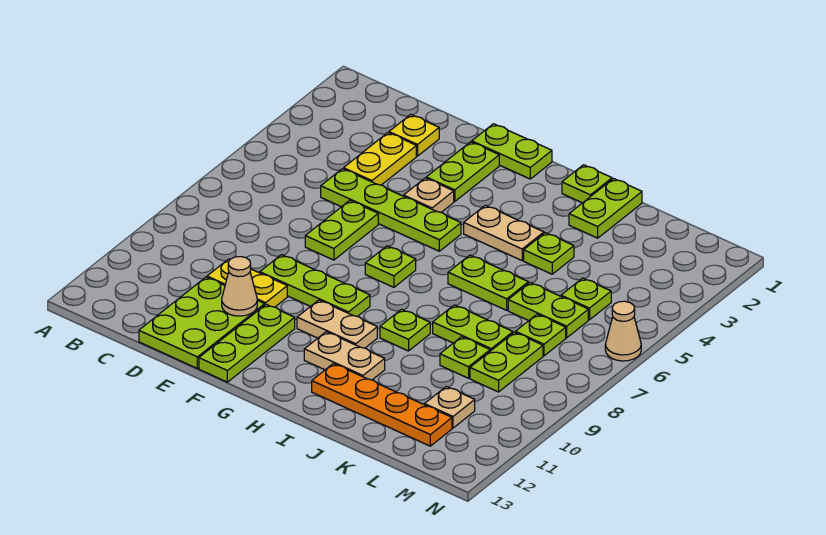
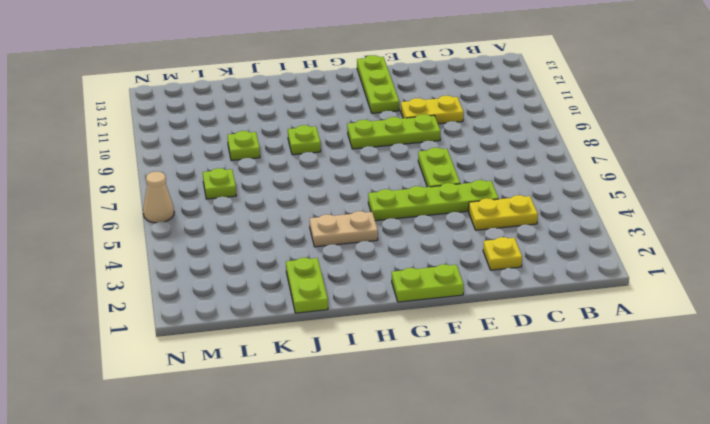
yellow 1x2 plate [469,195,538,230] -> yellow 1x2 plate turned to [344,133,416,185]
none -> lime 2x3 plate [139,277,265,368]
none -> lime 1x2 plate [426,142,499,202]
none -> tan 1x1 plate [404,178,454,212]
none -> lime 1x1 plate [365,246,416,287]

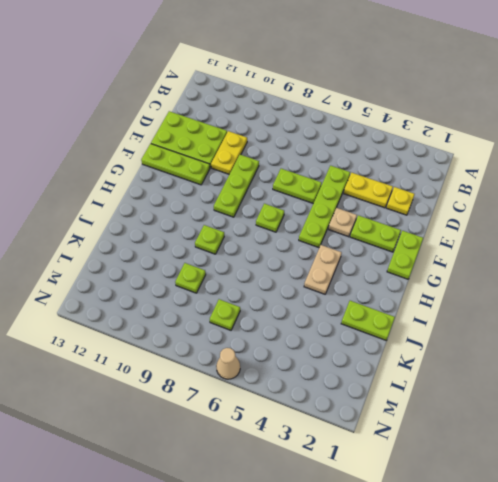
none -> tan 1x2 plate [297,300,377,348]
none -> tan 1x2 plate [304,332,385,380]
none -> lime 1x1 plate [562,165,612,203]
none -> lime 1x2 plate [448,255,528,310]

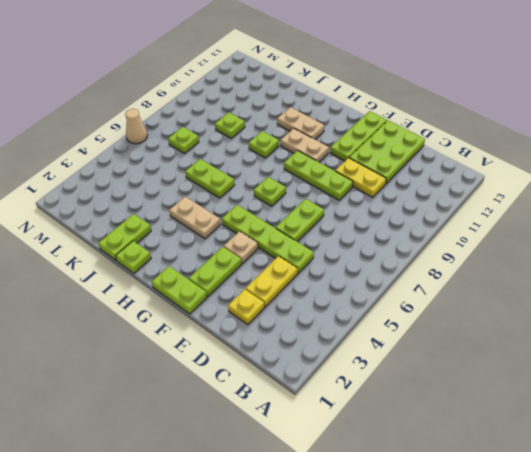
none -> orange 1x4 plate [312,364,452,446]
none -> lime 1x1 plate [524,233,574,274]
none -> lime 1x2 plate [433,305,513,351]
none -> lime 1x2 plate [508,283,588,338]

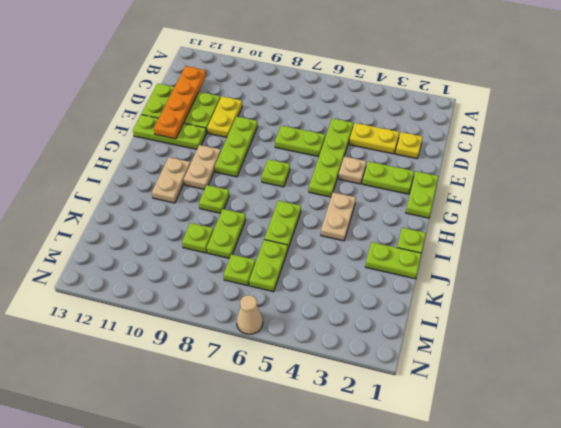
orange 1x4 plate [154,66,206,139] -> orange 1x4 plate moved to [312,364,452,446]
none -> lime 1x1 plate [524,233,574,274]
none -> lime 1x1 plate [561,278,611,320]
none -> lime 1x2 plate [470,332,543,392]
none -> tan 1x1 plate [425,387,475,428]

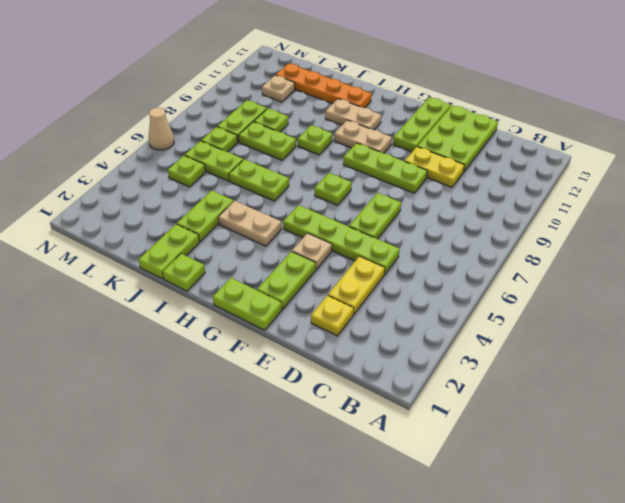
lime 1x2 plate [177,191,234,241] -> lime 1x1 plate [524,233,574,274]
none -> tan 1x1 cone [222,257,257,316]

